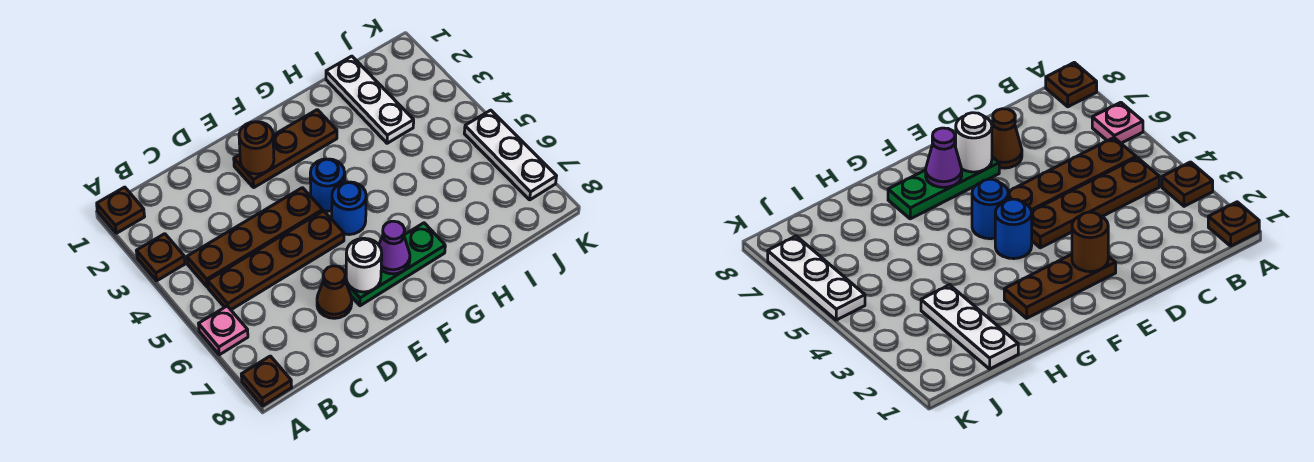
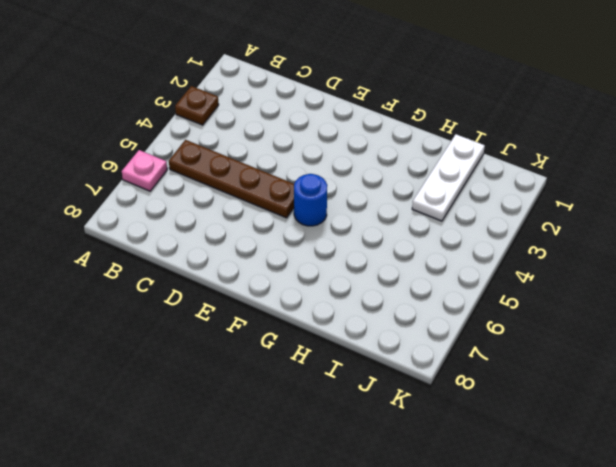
none -> brown 1x1 plate [97,187,145,233]
none -> brown 1x1 plate [241,356,292,406]
none -> brown 1x4 plate [187,188,323,287]

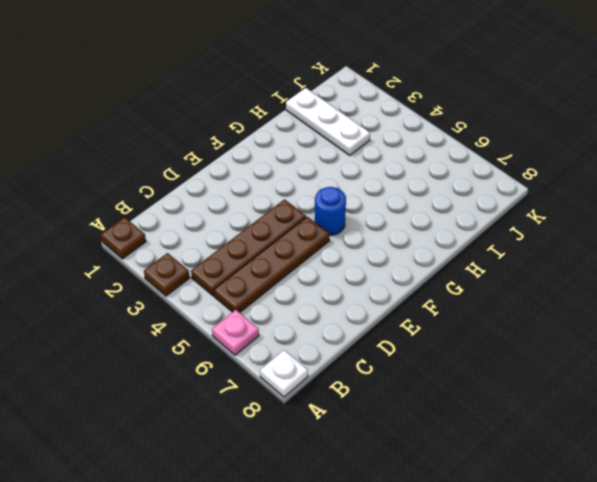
white 1x1 plate [260,350,308,397] -> brown 1x1 plate [241,356,292,406]
none -> brown 1x1 cone [317,266,352,318]
none -> brown 1x3 plate [234,110,337,187]
none -> green 1x3 plate [345,223,445,306]

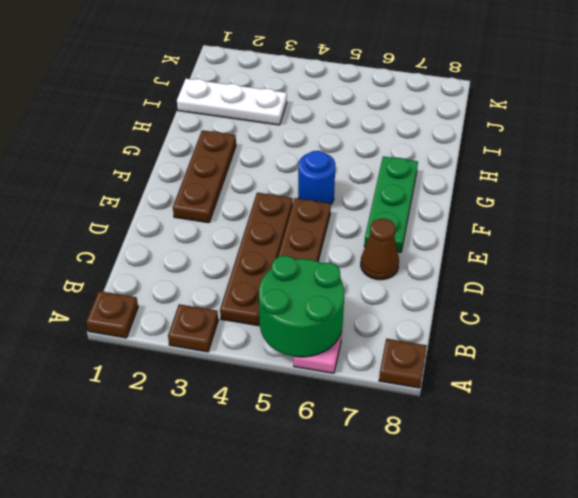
green 2x2 round brick [259,256,344,357] -> none
none -> blue 1x1 round brick [310,159,345,211]
none -> white 1x3 plate [464,110,556,200]
none -> brown 1x1 round brick [239,122,274,174]

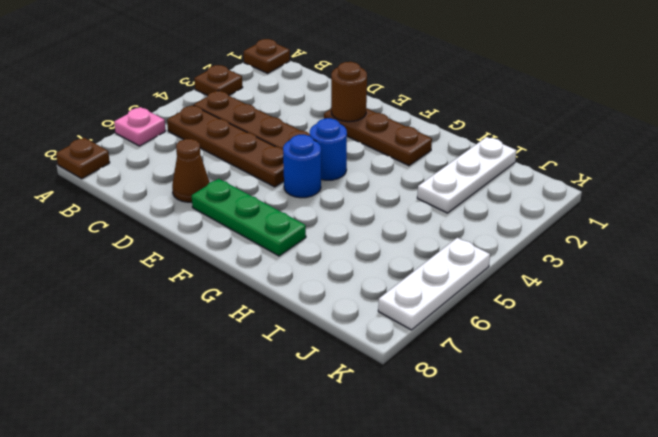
none -> white 1x1 round brick [346,238,382,292]
none -> purple 1x1 cone [379,221,410,274]

